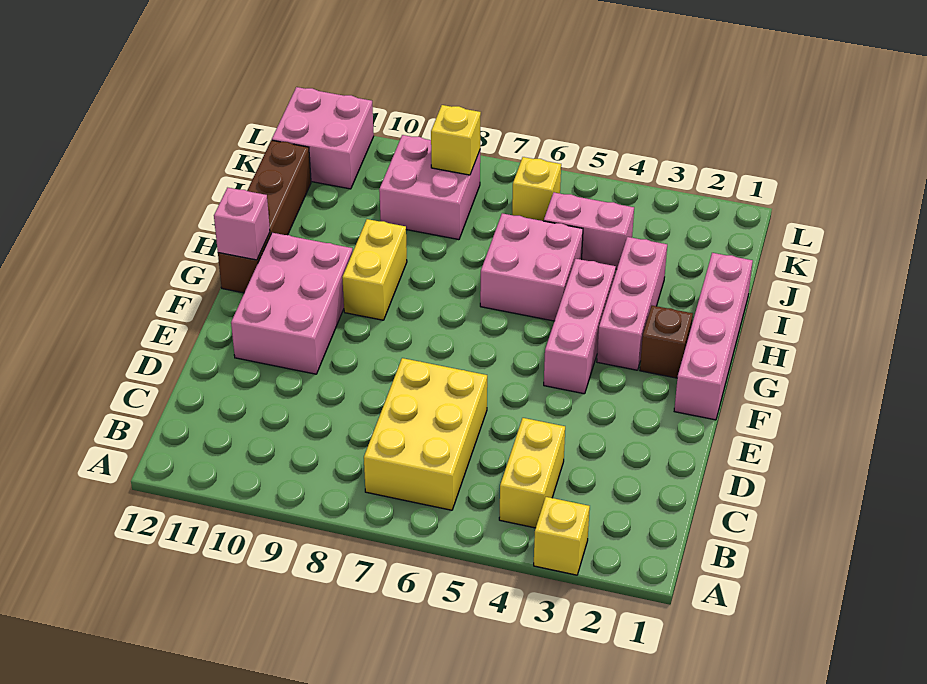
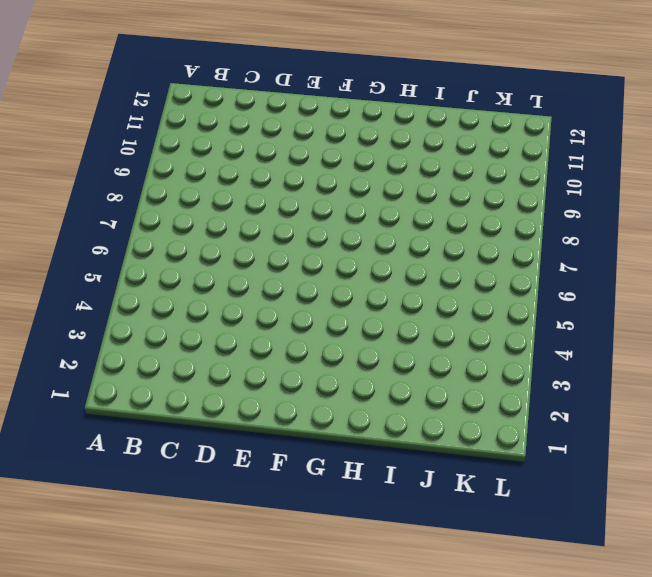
none -> yellow 1x1 brick [534,497,590,575]
none -> yellow 1x2 brick [499,418,565,528]
none -> yellow 2x3 brick [364,358,487,510]

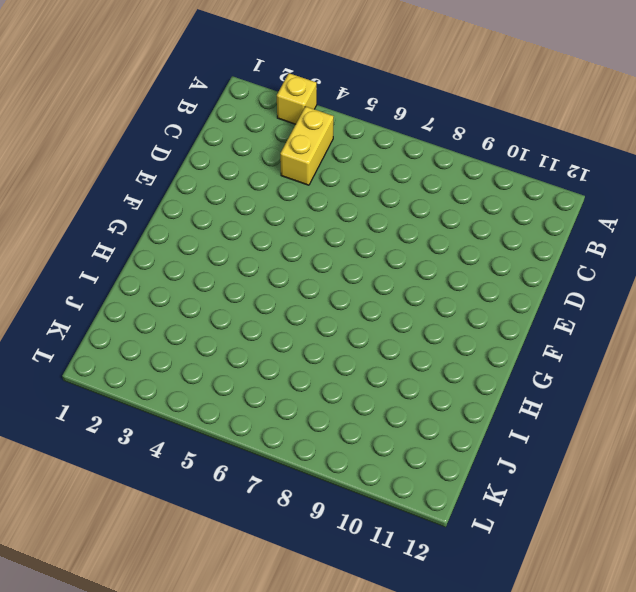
none -> yellow 2x3 brick [364,358,487,510]
none -> pink 2x3 brick [231,233,353,374]
none -> pink 1x4 brick [674,253,753,420]

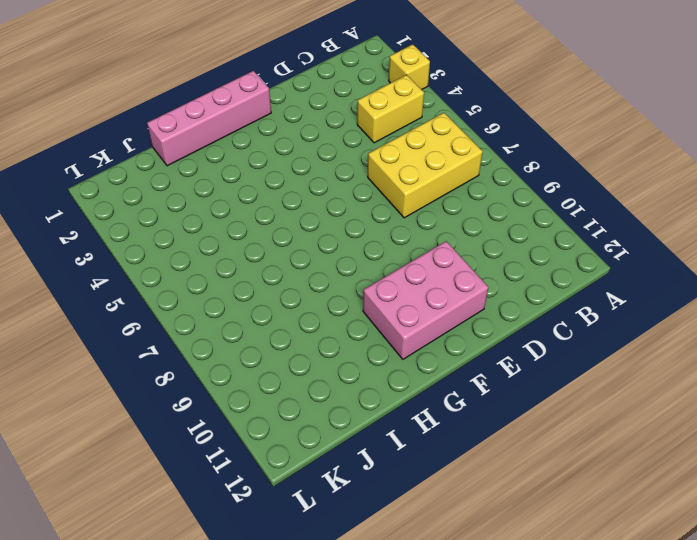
none -> pink 1x3 brick [544,259,616,394]
none -> brown 1x1 brick [640,306,693,378]
none -> pink 1x3 brick [597,237,667,370]

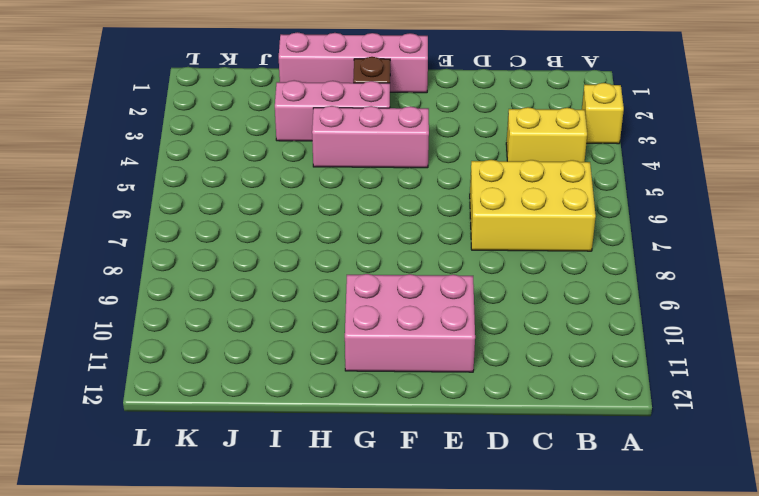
none -> yellow 1x2 brick [342,219,407,320]
none -> brown 1x4 brick [218,140,311,293]
none -> pink 2x2 brick [480,213,583,321]

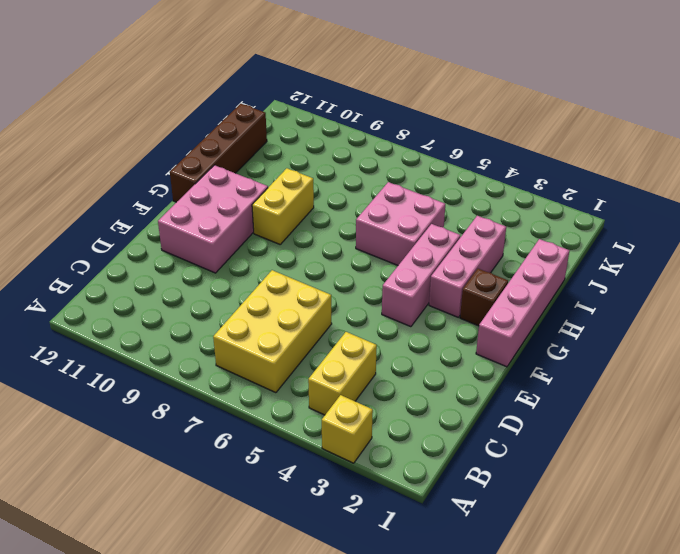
none -> pink 1x2 brick [544,193,634,269]
none -> pink 2x2 brick [379,135,480,240]
none -> yellow 1x1 brick [512,157,561,221]

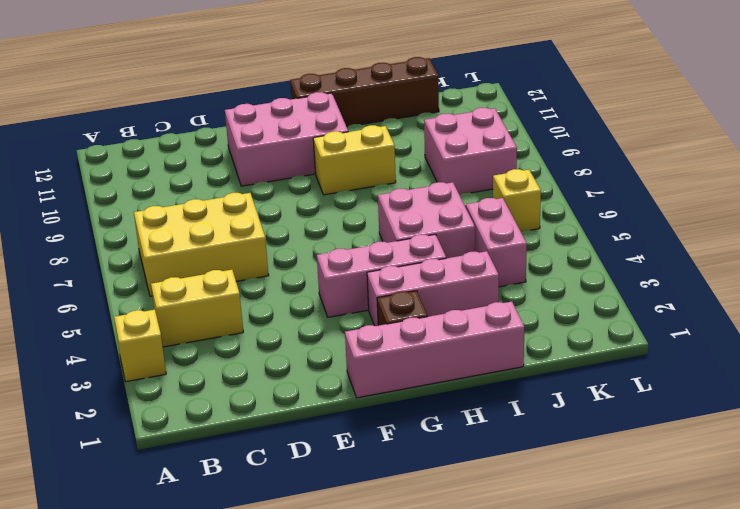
none -> pink 2x2 brick [272,87,374,189]
none -> pink 1x1 brick [214,188,270,260]
none -> yellow 1x1 brick [431,105,481,175]

